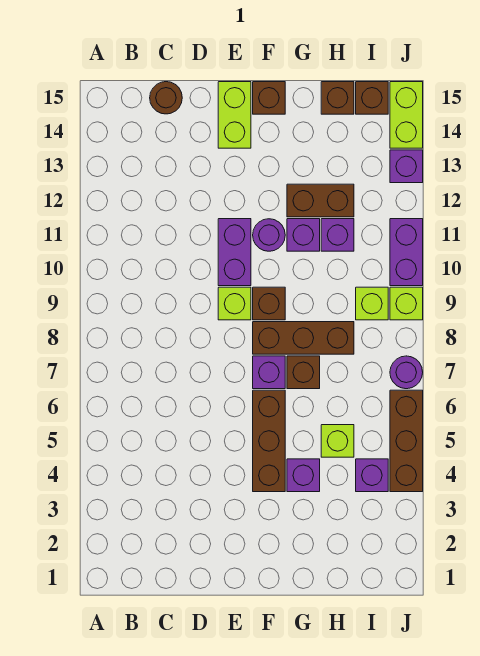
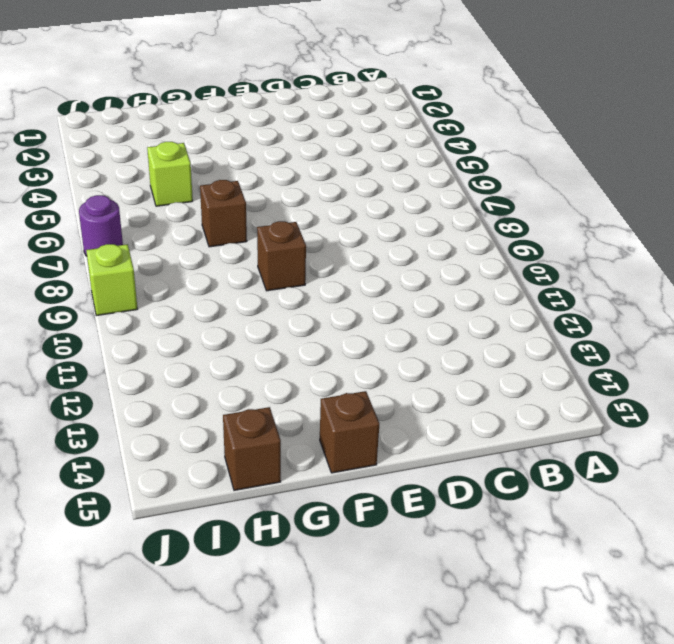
none -> brown 1x1 round brick [150,82,182,114]
none -> lime 1x1 brick [218,287,251,320]
none -> purple 1x2 brick [218,219,251,286]

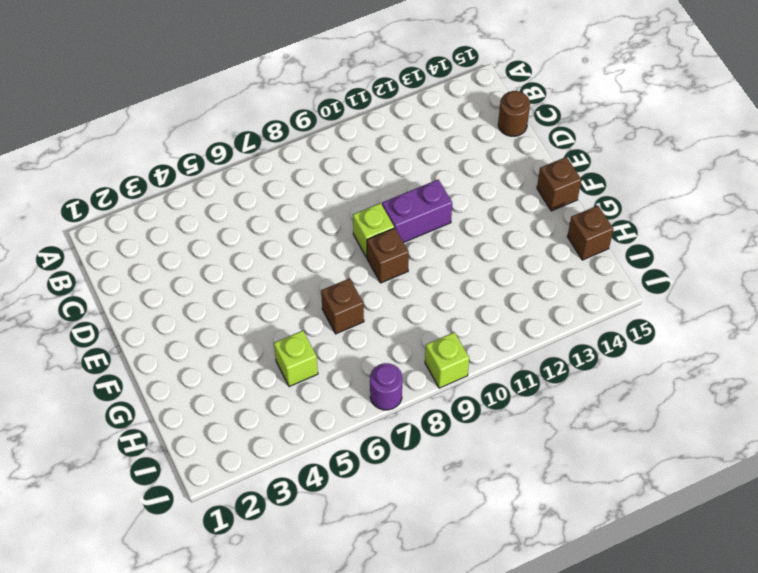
none -> lime 1x2 brick [218,82,251,148]
none -> brown 1x3 brick [253,390,285,492]
none -> purple 1x1 brick [253,356,285,389]

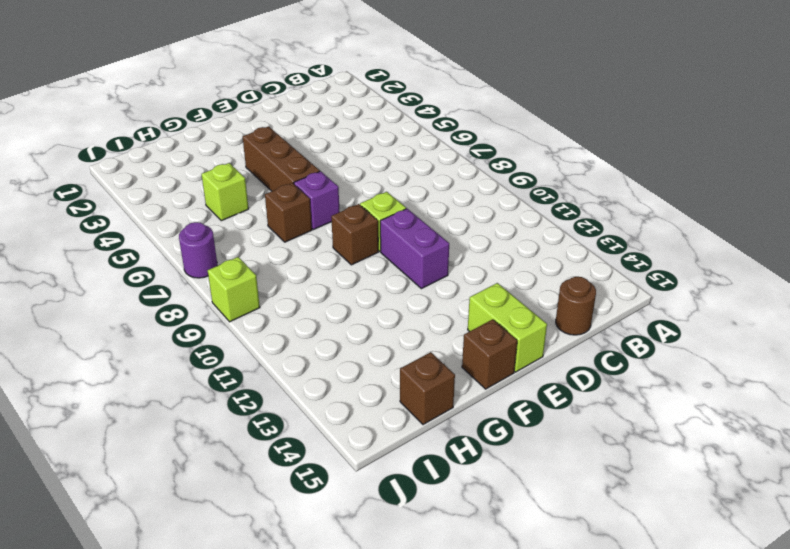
none -> brown 1x3 brick [253,322,354,354]
none -> purple 1x1 round brick [253,219,285,251]
none -> purple 1x1 brick [287,459,320,492]

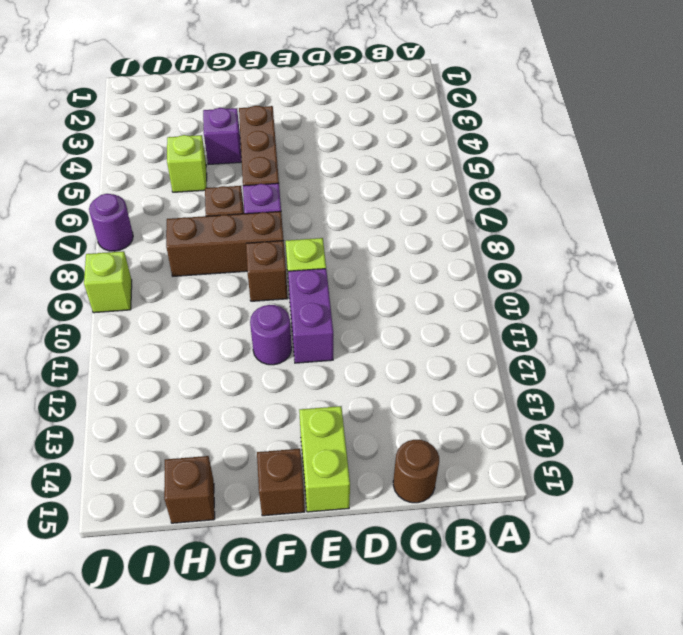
none -> purple 1x1 brick [287,219,320,251]
none -> brown 1x2 brick [287,184,354,217]
none -> purple 1x1 brick [321,219,354,251]

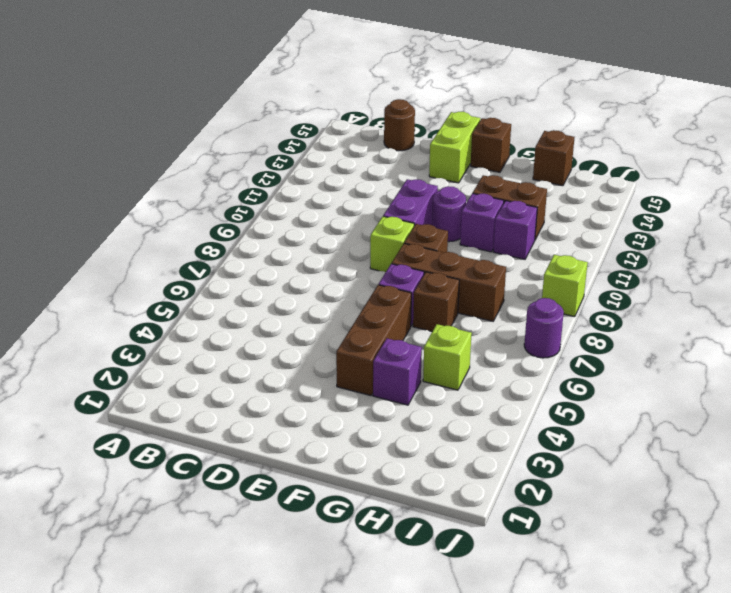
none -> purple 1x1 brick [356,459,388,492]
none -> lime 1x1 brick [356,287,388,320]
none -> brown 1x1 brick [356,82,388,114]

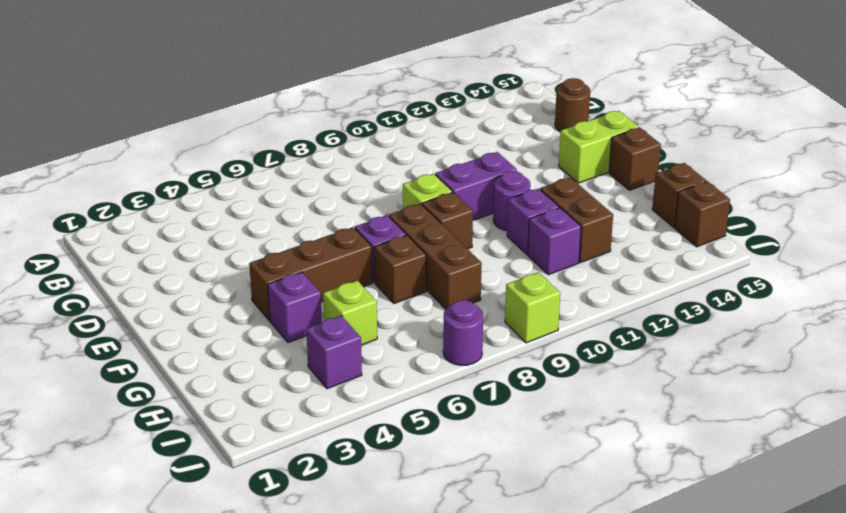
none -> lime 1x1 brick [356,287,388,320]
none -> brown 1x3 brick [390,390,423,492]
none -> purple 1x2 brick [390,219,423,286]

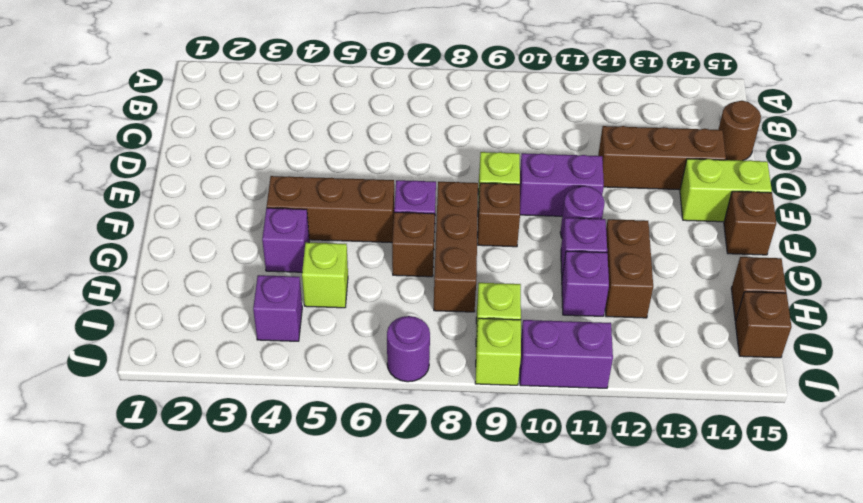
brown 1x3 brick [598,126,726,190] -> brown 1x3 brick moved to [390,390,423,492]
none -> purple 1x1 brick [390,150,423,183]
none -> lime 1x2 brick [390,82,423,148]

